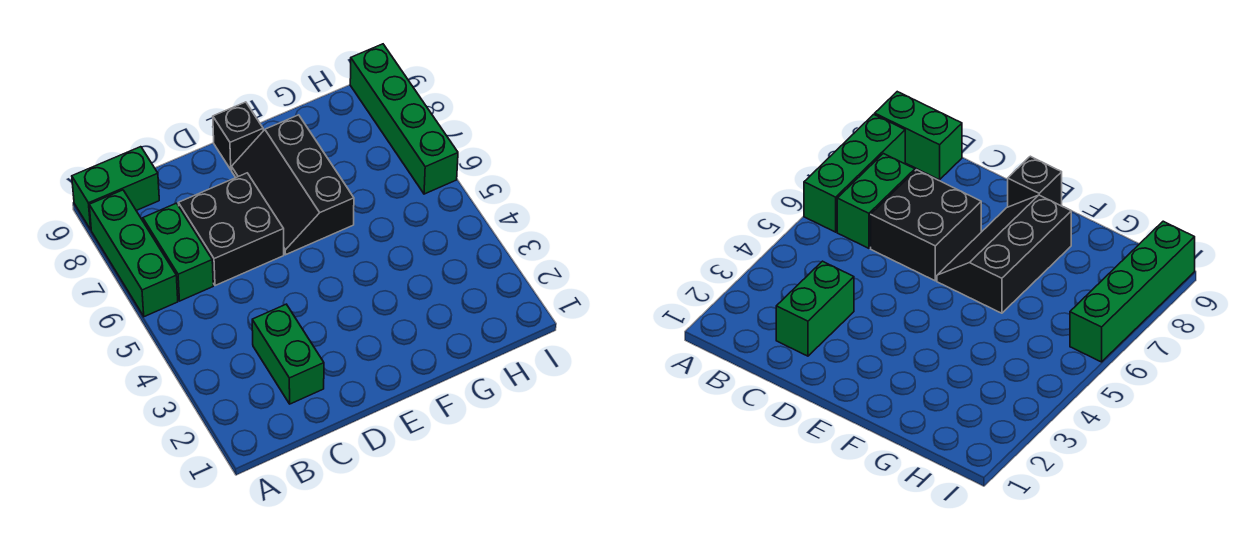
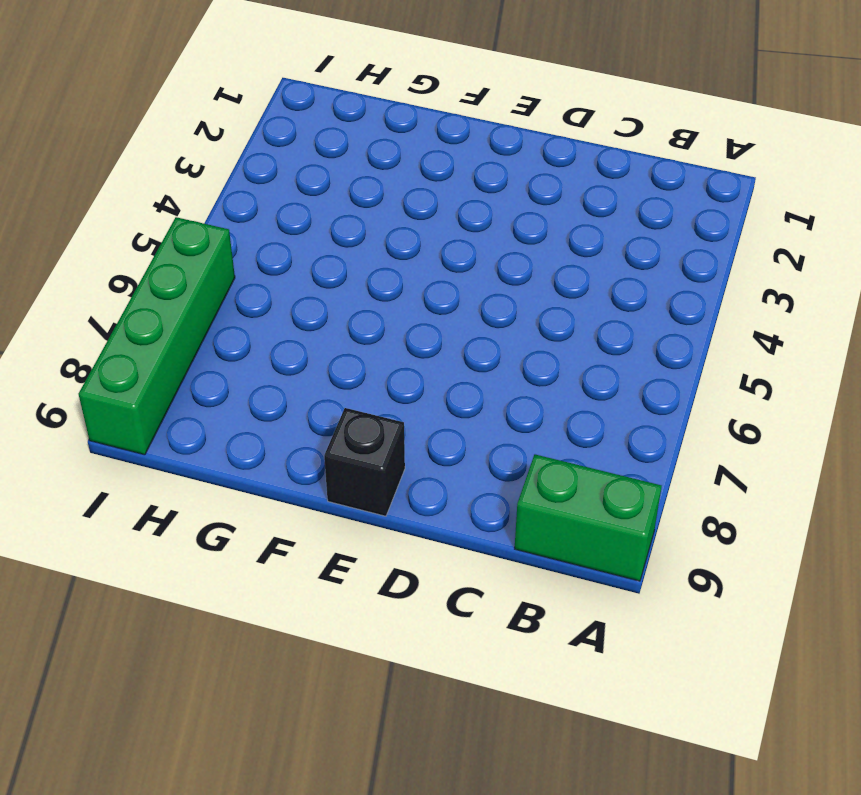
none -> green 1x3 brick [89,190,178,317]
none -> green 1x2 brick [143,203,213,301]

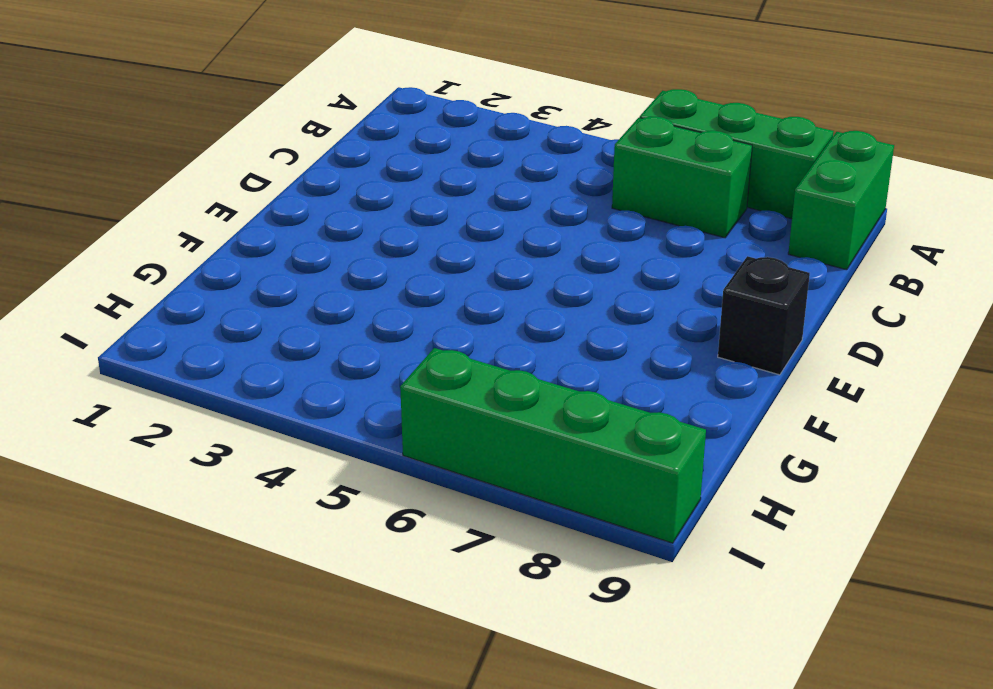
none -> green 1x2 brick [252,304,324,404]
none -> black 2x2 brick [178,173,284,286]

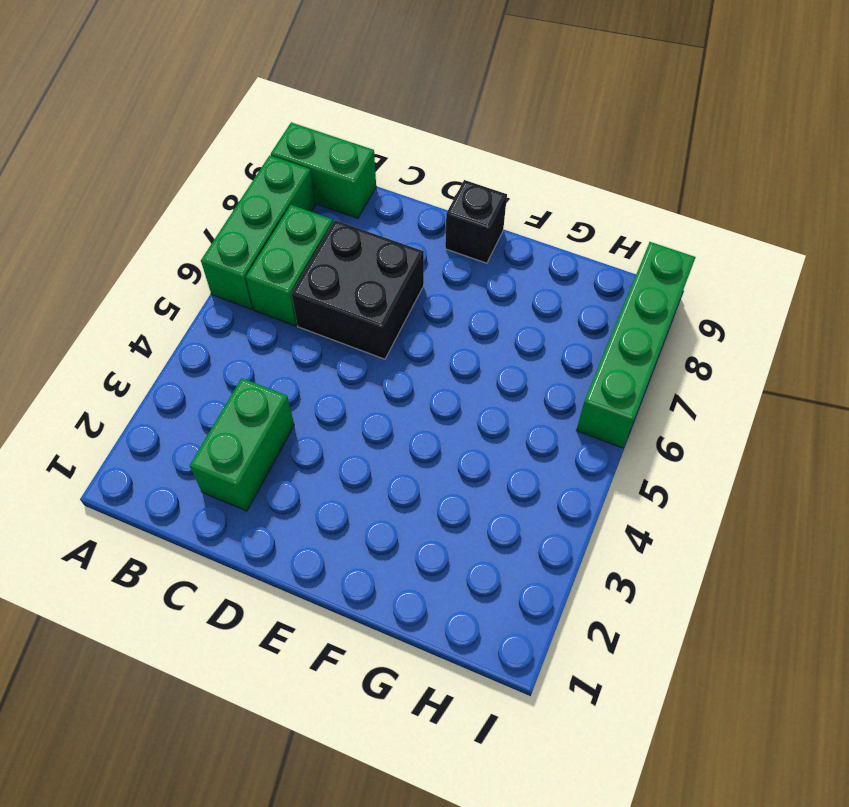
none -> black 2x3 slope [232,115,354,255]

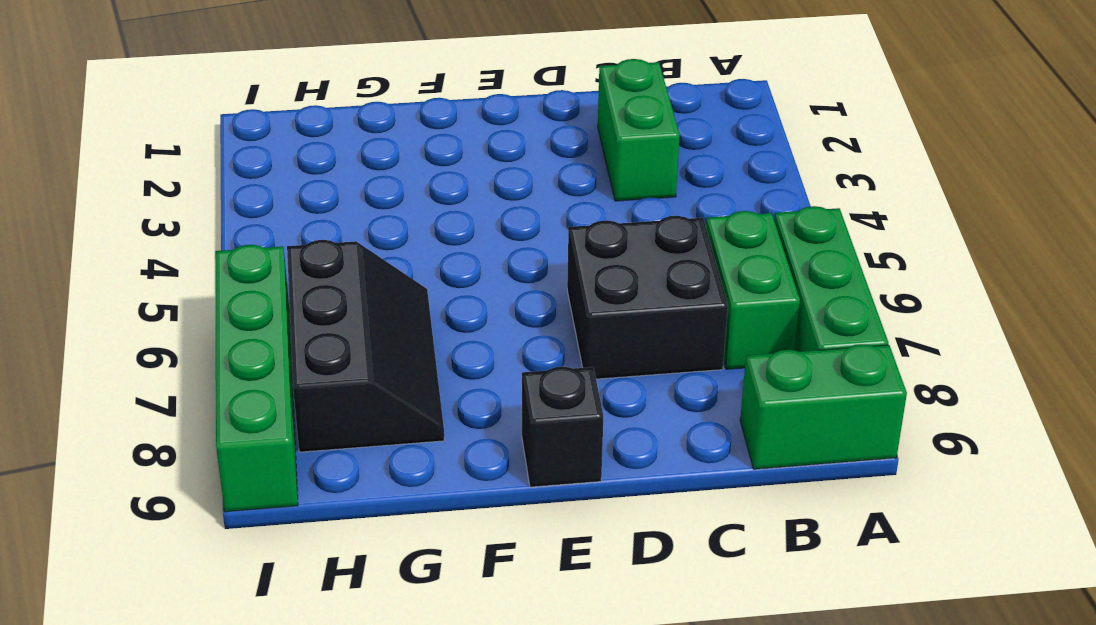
black 2x3 slope [287,240,444,452] -> black 2x3 slope moved to [232,115,354,255]

